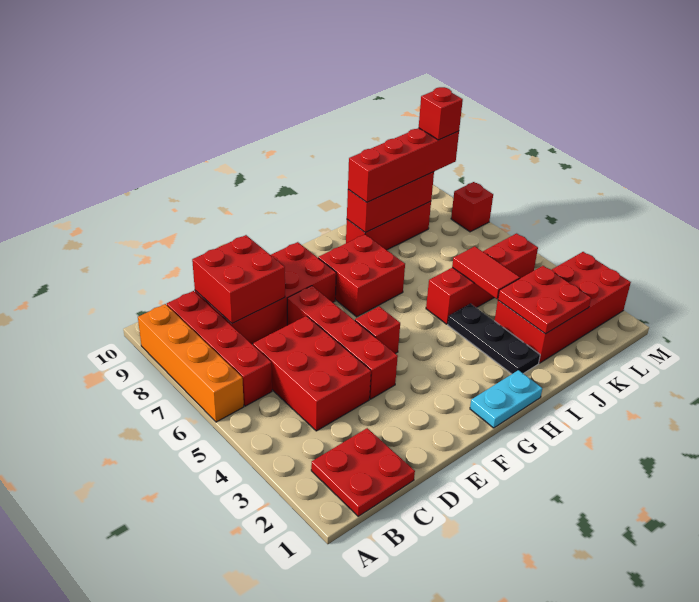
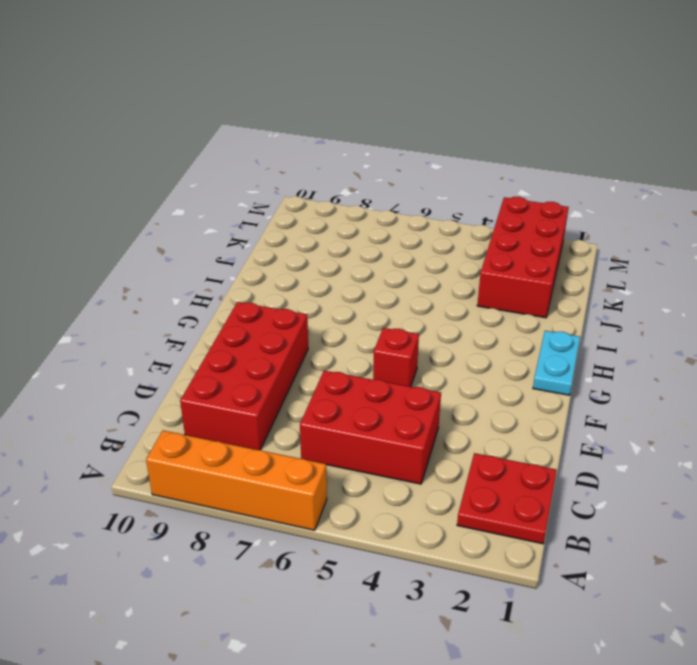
none -> red 1x4 brick [167,291,272,406]
none -> red 1x4 brick [287,286,398,399]
none -> red 2x2 brick [318,234,405,317]

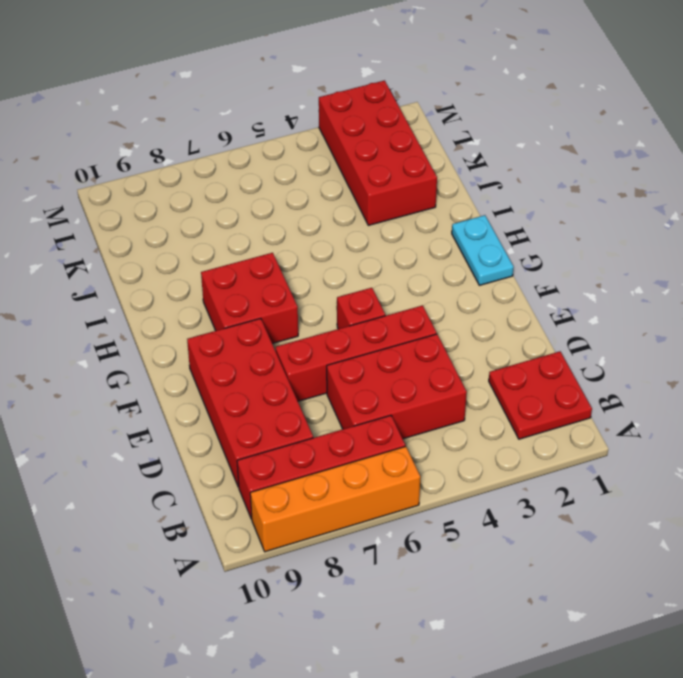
none -> black 1x3 plate [448,304,540,374]
none -> red 1x4 brick [426,233,538,324]
none -> red 1x3 brick [346,201,431,250]

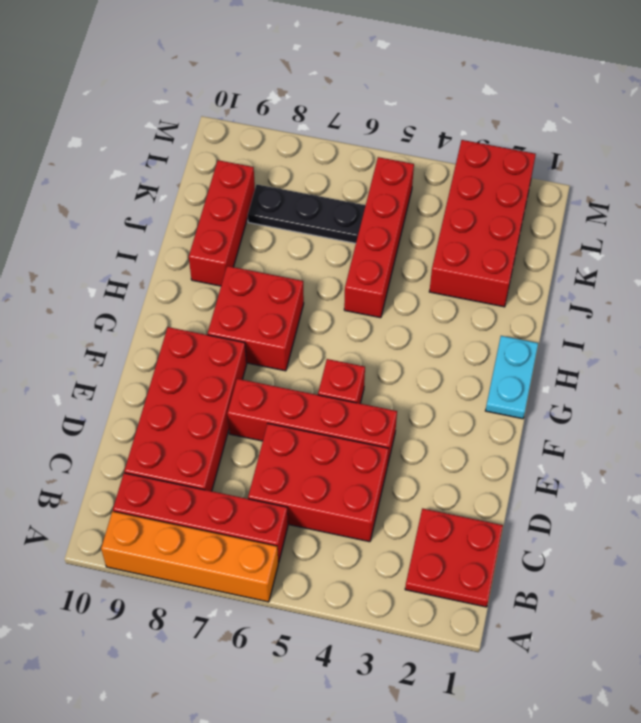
black 1x3 plate [248,184,366,243] -> black 1x3 plate moved to [448,304,540,374]
none -> red 1x1 brick [451,182,493,232]
none -> red 2x2 brick [192,235,285,324]
none -> red 1x3 brick [347,172,434,233]

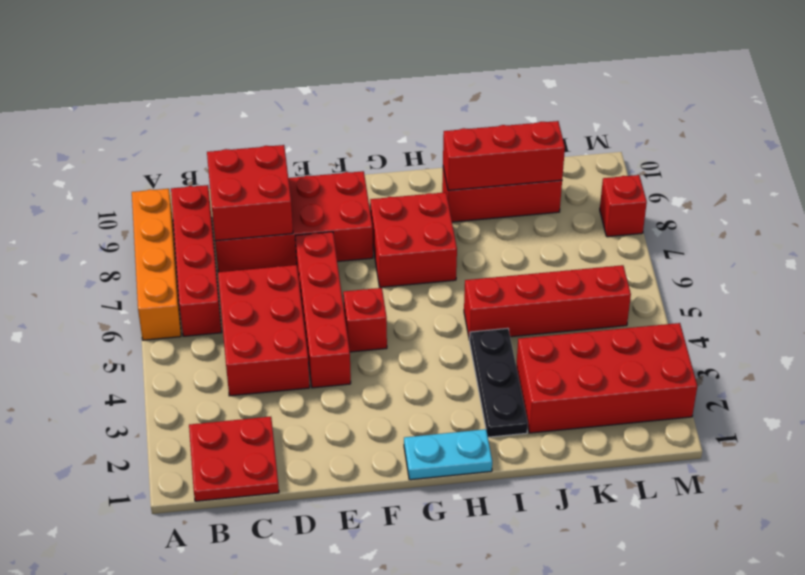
none -> red 2x2 plate [498,266,591,334]
none -> red 1x2 tile [452,246,520,299]
none -> red 1x4 brick [348,128,459,202]

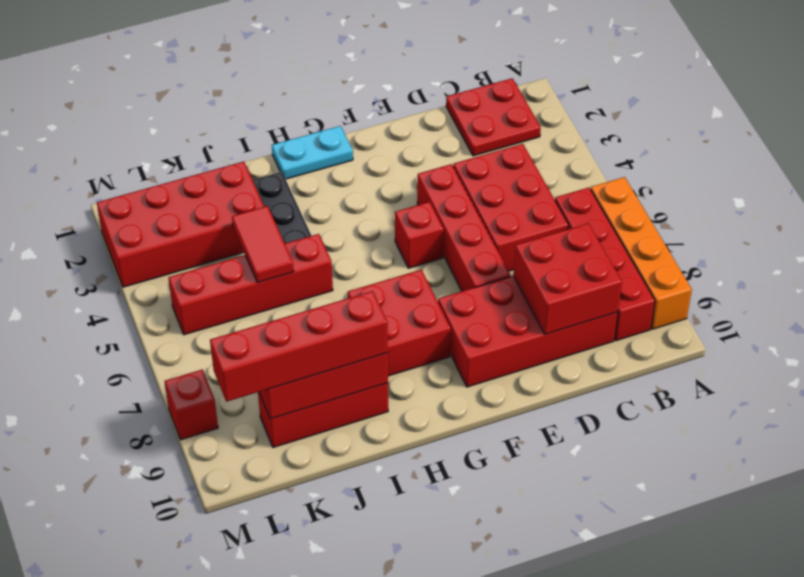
none -> red 2x2 plate [498,266,591,334]
none -> red 1x1 brick [419,87,463,140]

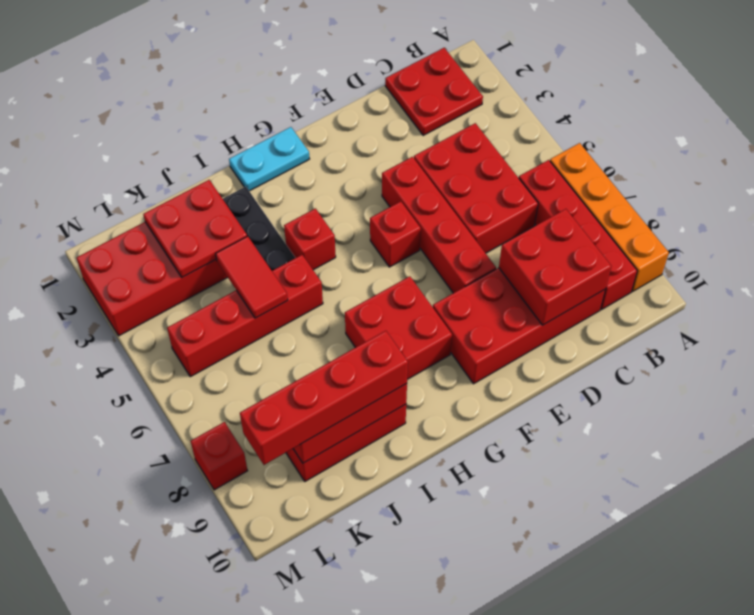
red 1x1 brick [284,209,336,270] -> red 1x1 brick moved to [419,87,463,140]

